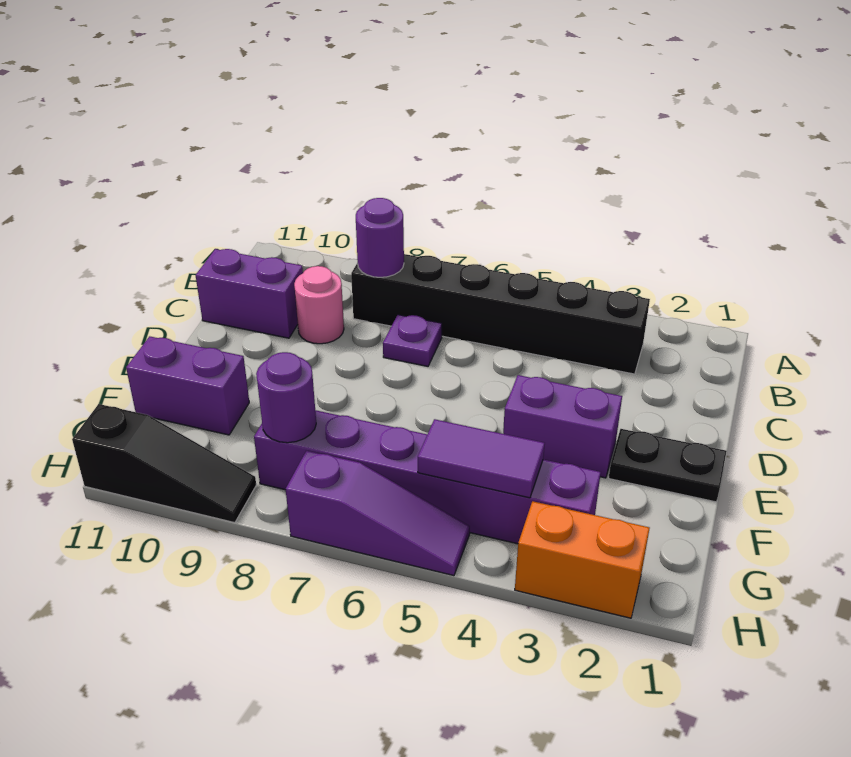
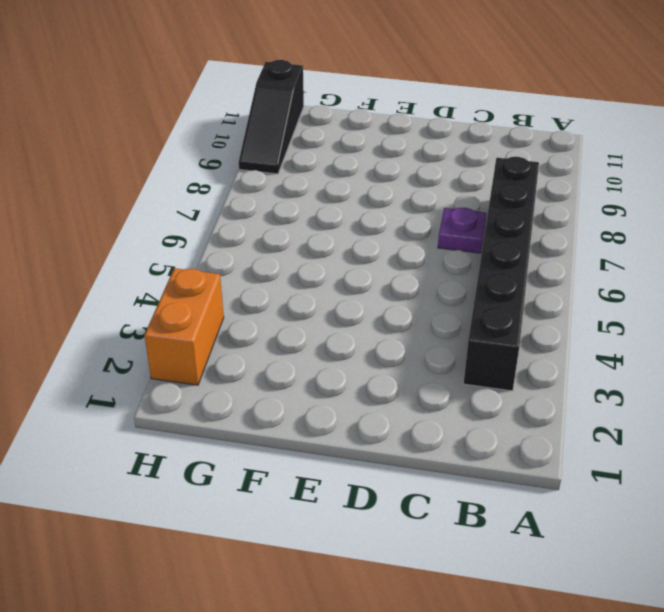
none -> pink 1x1 round brick [294,266,344,344]
none -> purple 1x2 brick [196,249,303,338]
none -> black 1x2 plate [609,429,727,502]

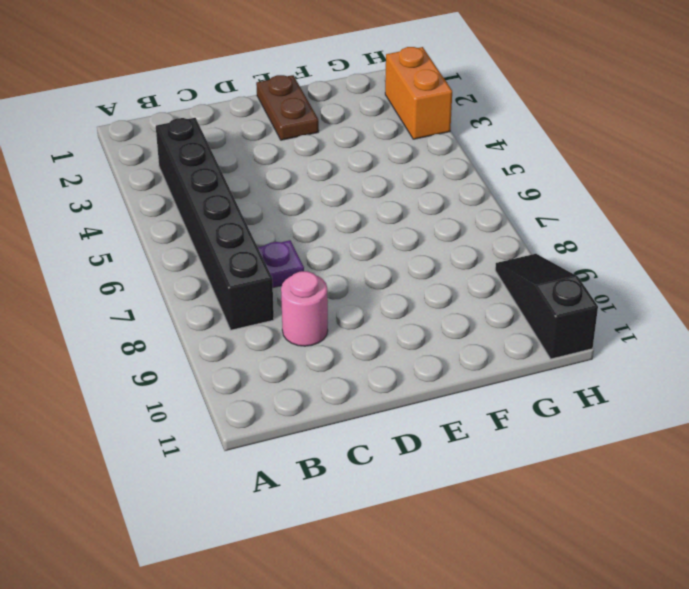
brown 1x2 plate [256,75,319,140] -> black 1x2 plate [609,429,727,502]
none -> purple 1x2 brick [196,249,303,338]
none -> purple 1x2 brick [503,375,622,478]
none -> purple 1x2 brick [126,336,249,435]

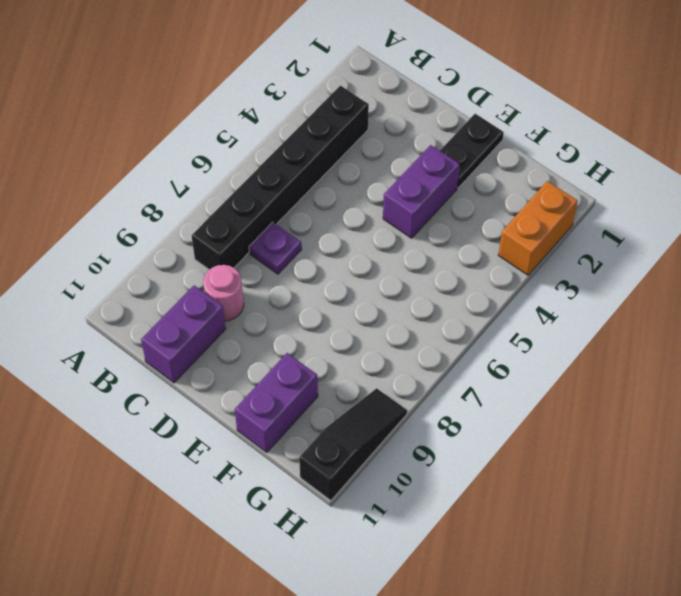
none -> purple 1x6 brick [254,410,601,544]
none -> purple 1x3 slope [286,451,470,576]
none -> purple 1x1 round brick [356,198,404,277]

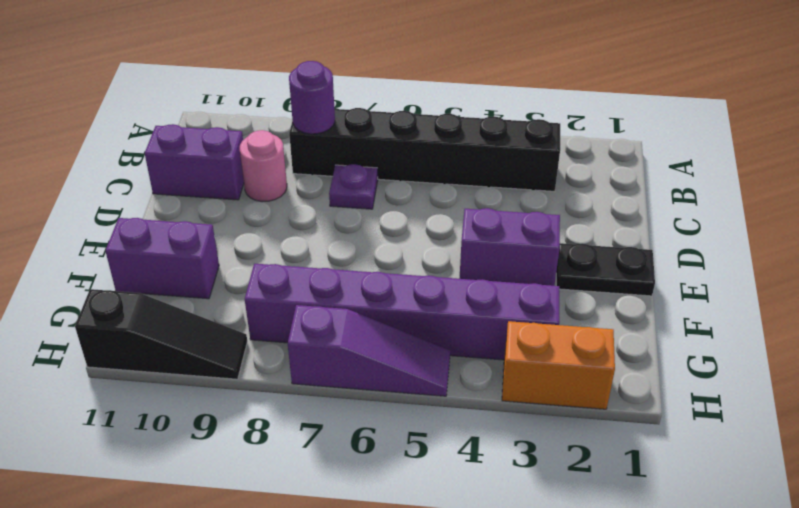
none -> purple 1x2 tile [418,419,545,498]
none -> purple 1x1 round brick [256,352,316,443]

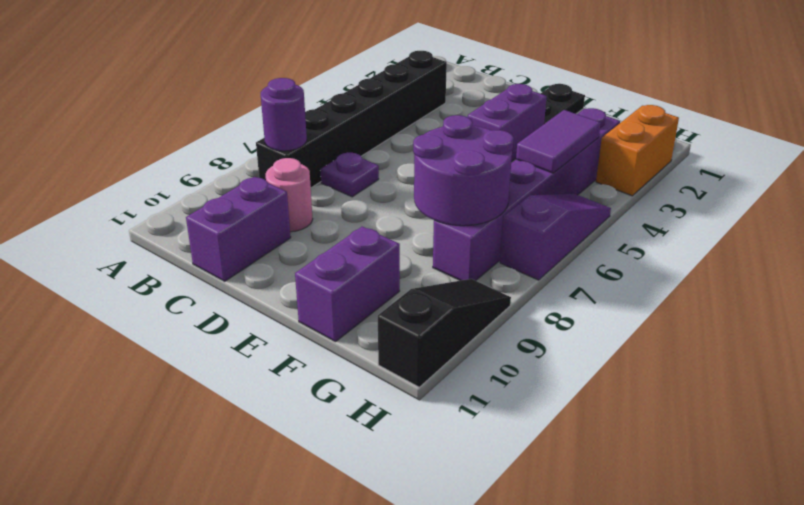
purple 2x2 round brick [413,115,514,226] -> purple 1x1 round brick [256,352,316,443]

